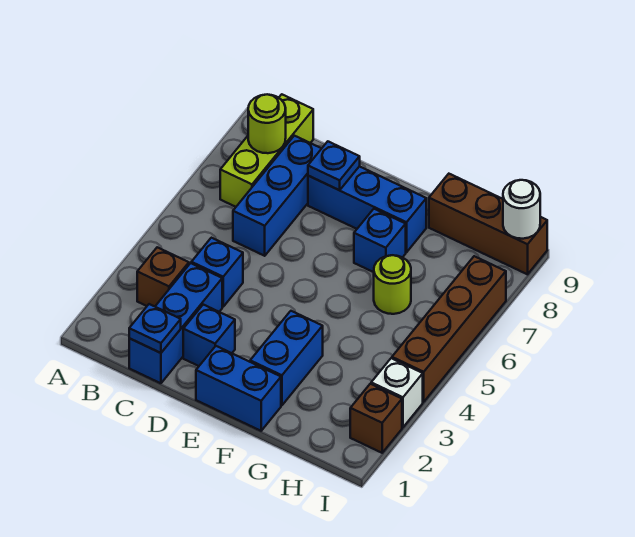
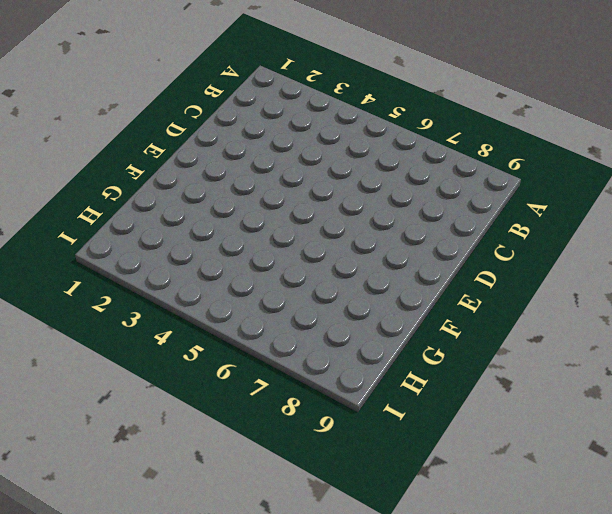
none -> brown 1x1 brick [137,247,189,306]
none -> lime 1x3 brick [220,94,313,207]
none -> blue 1x3 brick [129,263,222,383]

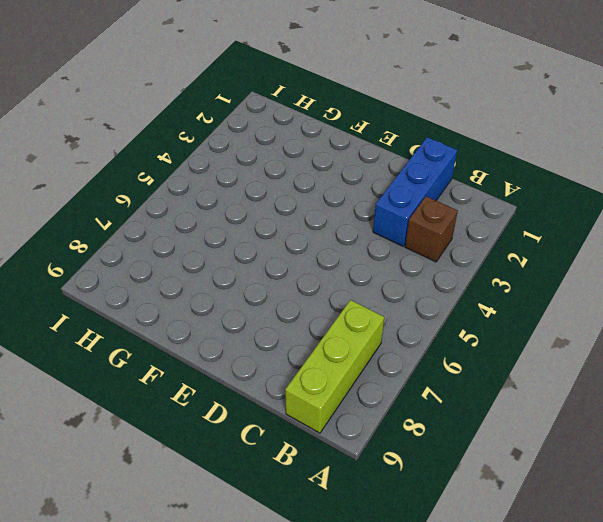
none -> blue 1x1 brick [191,238,243,307]
none -> blue 1x3 brick [233,136,322,256]
none -> blue 1x1 brick [183,305,235,366]

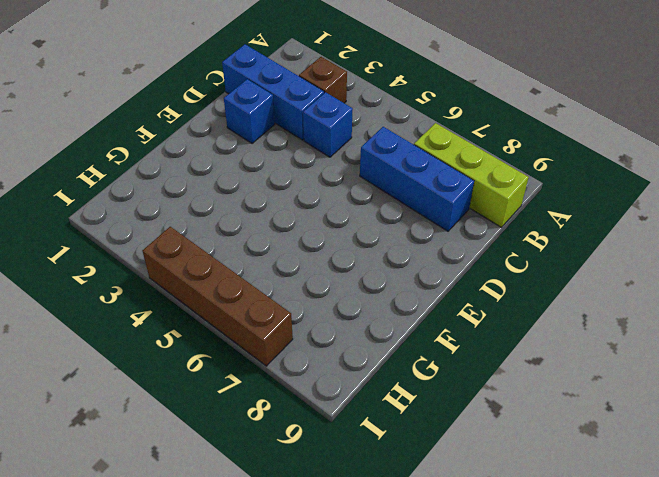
none -> blue 1x3 brick [308,166,426,252]
none -> blue 1x2 brick [196,346,281,431]
none -> blue 1x2 brick [250,311,323,405]

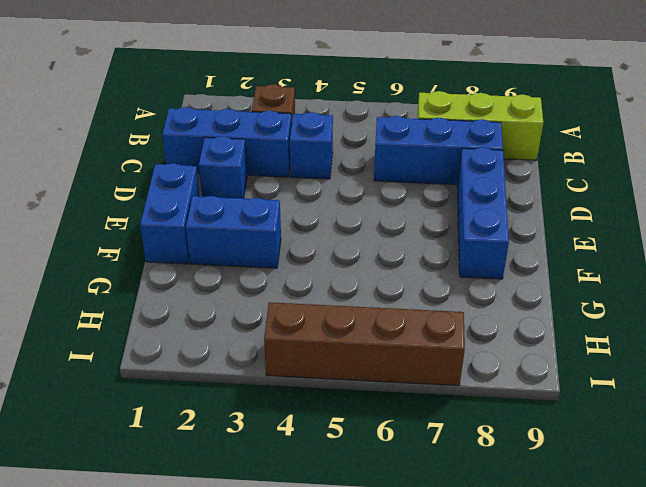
none -> blue 1x1 brick [354,209,406,272]
none -> lime 1x1 round brick [374,255,411,314]
none -> brown 1x3 brick [429,174,547,274]

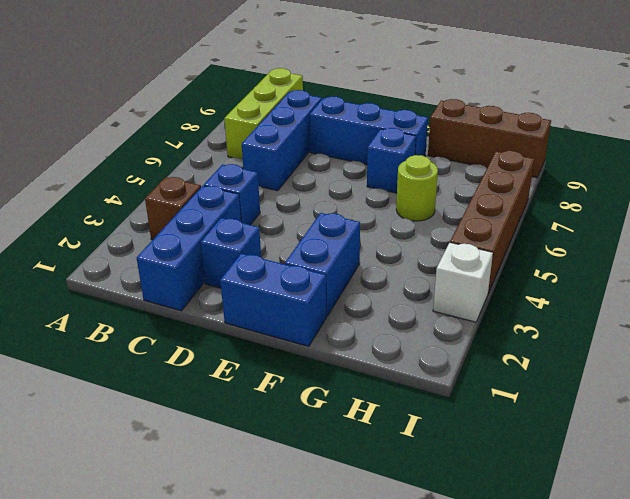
none -> brown 1x1 brick [350,384,402,453]
none -> lime 1x1 round brick [248,94,286,153]
none -> blue 1x1 plate [129,304,181,353]

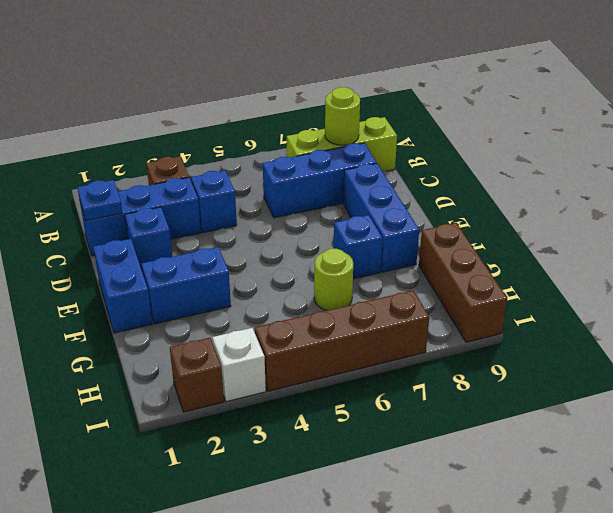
none -> blue 1x1 plate [308,141,360,190]
none -> white 1x1 round brick [503,180,540,239]

